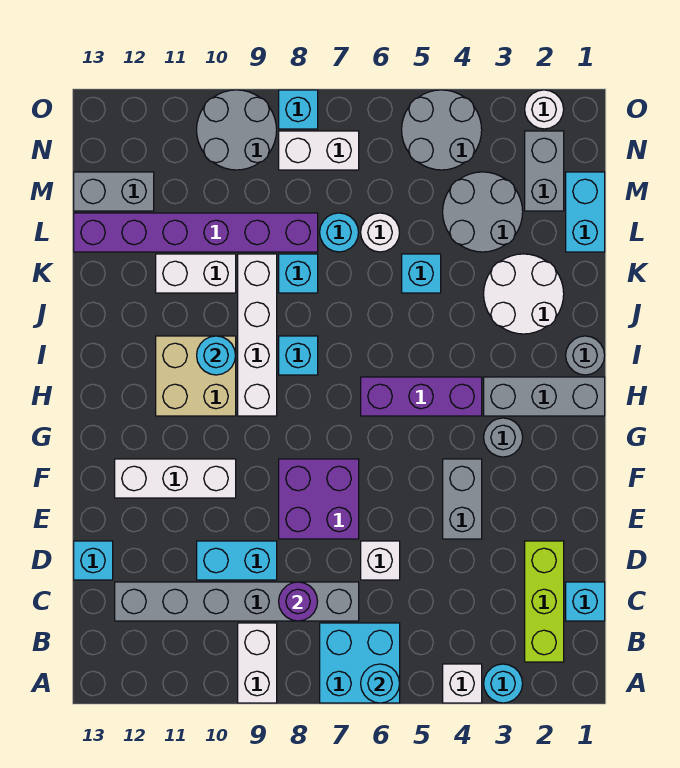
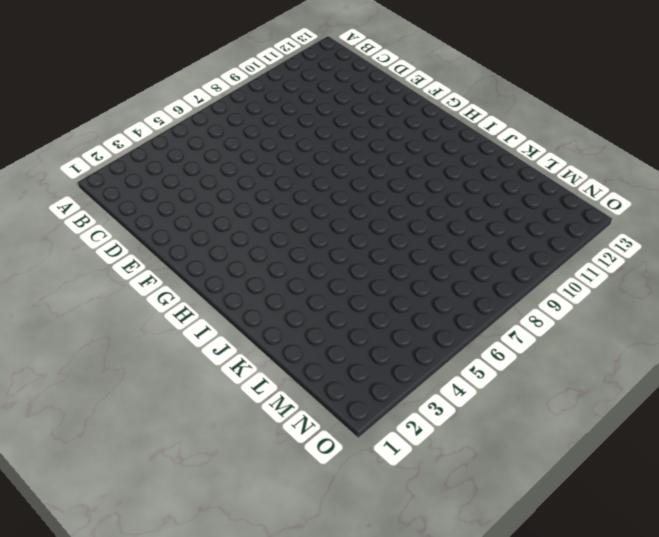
none -> cyan 1x1 round brick [484,664,523,703]
none -> white 1x1 brick [443,664,482,703]
none -> cyan 2x2 brick [320,623,400,703]
none -> white 1x2 brick [238,623,277,703]

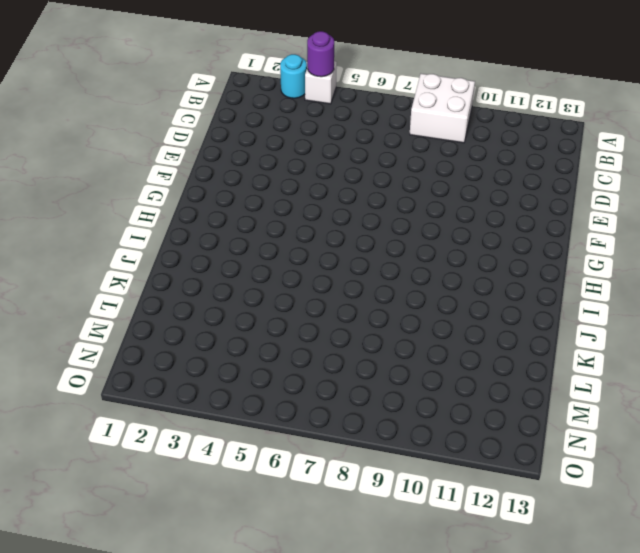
purple 1x1 round brick [307,31,334,77] -> purple 1x1 round brick moved to [279,582,318,621]
white 2x2 brick [410,74,475,143] -> white 1x2 brick [238,623,277,703]
none -> cyan 2x2 brick [320,623,400,703]
none -> lime 1x3 brick [525,541,564,662]
none -> cyan 1x1 brick [566,582,605,621]
none -> grey 1x6 brick [115,582,359,621]

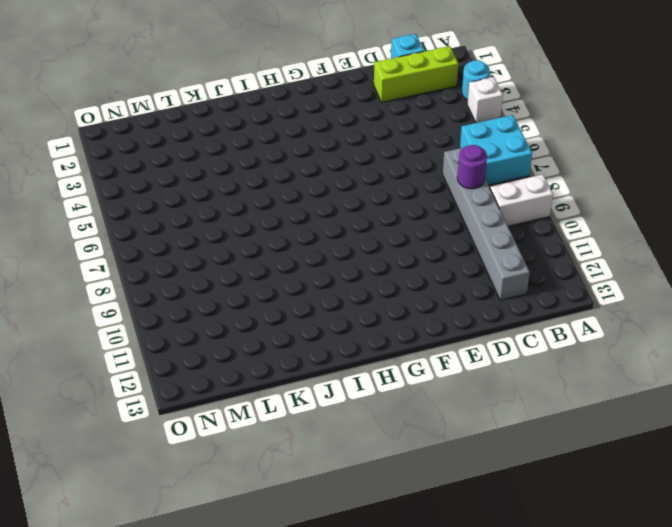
none -> white 1x1 brick [361,541,400,580]
none -> cyan 1x2 brick [197,541,277,580]
none -> cyan 1x1 brick [74,541,113,580]
none -> grey 1x2 brick [443,459,482,539]

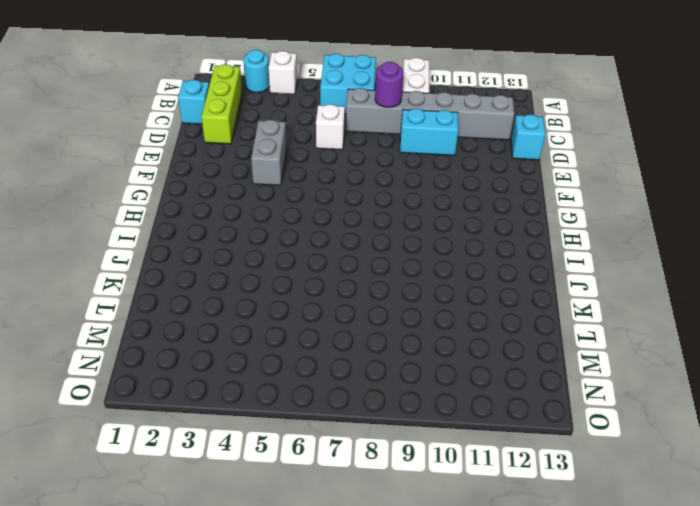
none -> purple 2x2 brick [279,459,359,539]
none -> white 1x3 brick [115,459,236,498]
none -> grey 1x1 round brick [484,418,523,457]
none -> grey 1x3 brick [484,377,605,416]

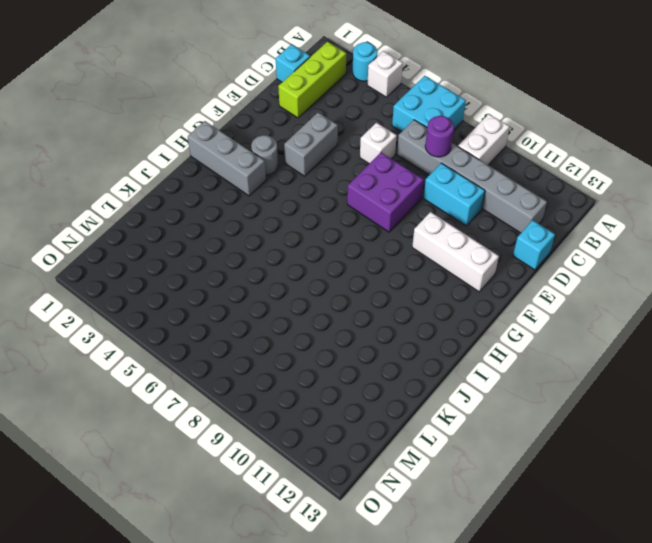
none -> purple 1x3 brick [361,377,482,416]
none -> white 1x4 brick [238,254,277,416]
none -> tan 2x2 brick [156,336,236,416]
none -> grey 1x1 round brick [566,336,605,375]

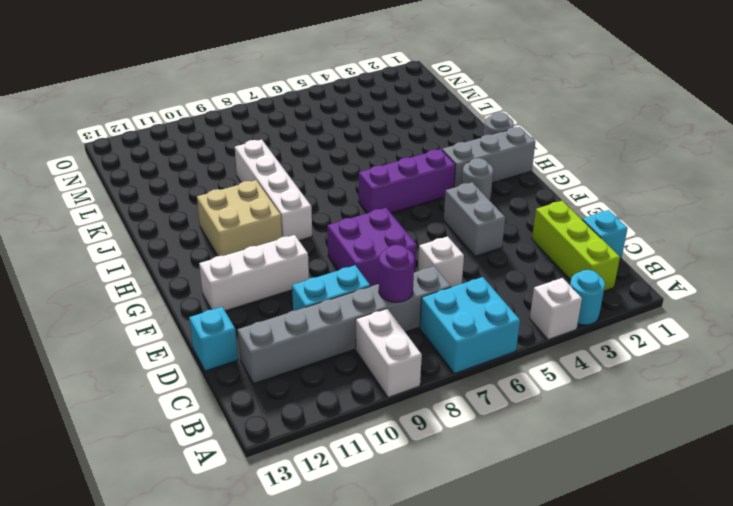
none -> cyan 1x1 brick [279,336,318,375]
none -> white 2x2 round brick [484,254,564,334]
none -> cyan 1x1 brick [402,254,441,293]
none -> cyan 1x1 brick [279,254,318,293]

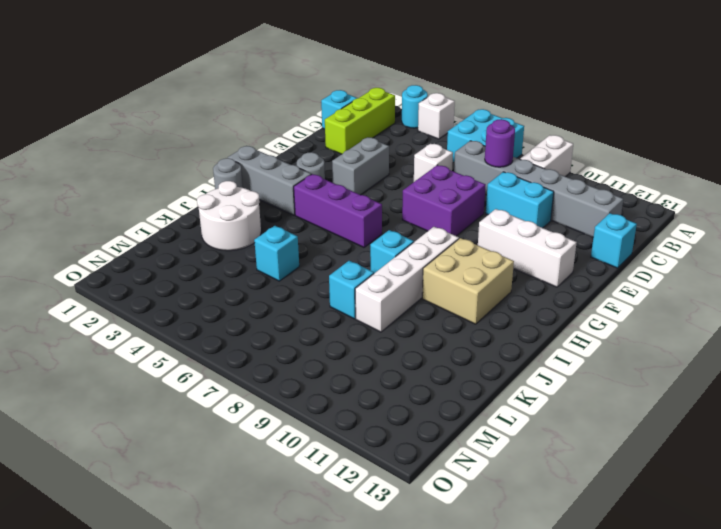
none -> white 1x2 brick [156,254,236,293]
none -> cyan 1x2 brick [566,172,605,252]
none -> grey 2x2 round brick [443,172,523,252]
none -> white 1x1 round brick [361,213,400,252]

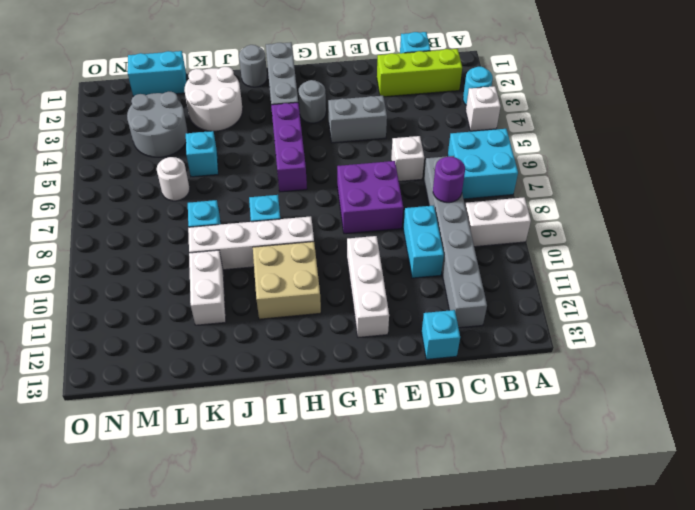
none -> cyan 1x1 round brick [320,213,359,252]
none -> purple 1x6 brick [74,213,318,252]
none -> grey 1x2 brick [525,131,564,211]
none -> grey 1x2 brick [74,172,154,211]

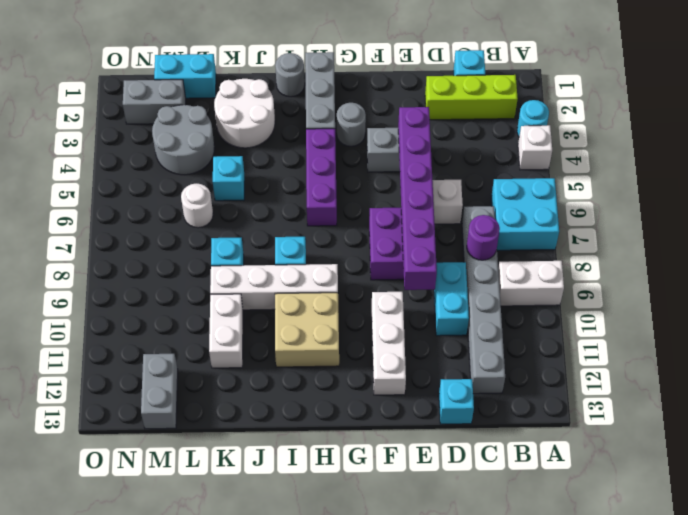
purple 1x6 brick [398,107,437,290] -> purple 1x6 brick moved to [74,213,318,252]
none -> cyan 1x1 round brick [320,213,359,252]
none -> grey 2x2 round brick [402,90,482,170]
none -> white 1x2 brick [279,131,359,170]
none -> grey 2x2 round brick [197,90,277,170]

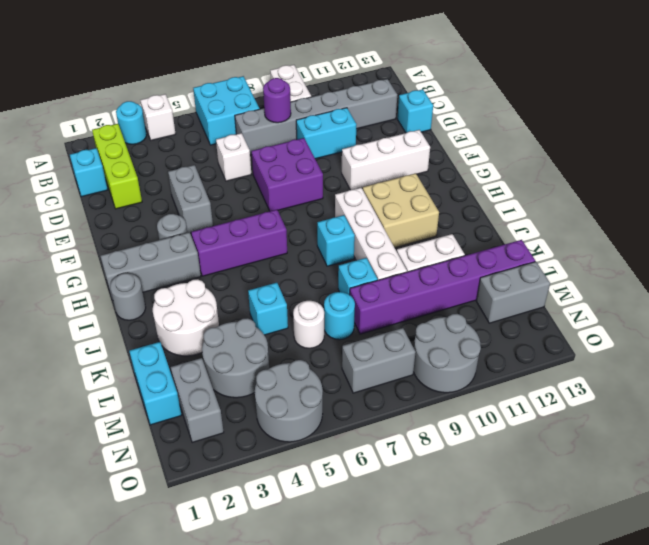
grey 1x2 brick [342,328,416,393] -> white 1x2 brick [279,131,359,170]
none -> white 1x1 round brick [525,90,564,129]
none -> cyan 1x1 brick [279,90,318,129]
none -> cyan 1x1 round brick [361,664,400,703]
none -> cyan 1x1 round brick [197,336,236,375]

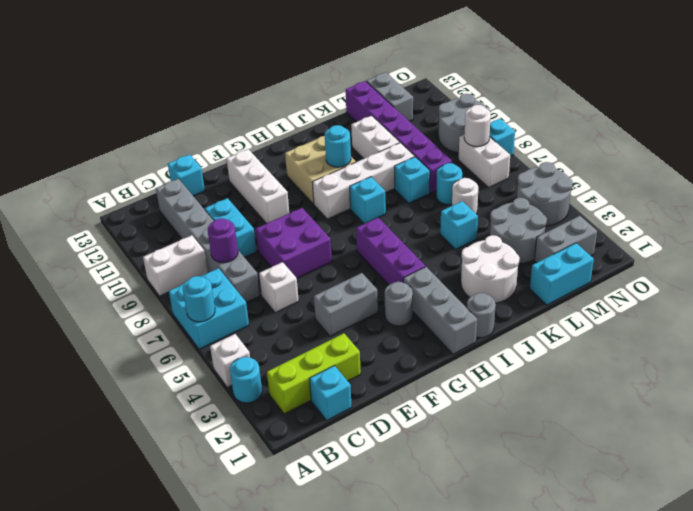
white 1x1 round brick [464,105,491,147] -> white 1x1 round brick moved to [525,90,564,129]

